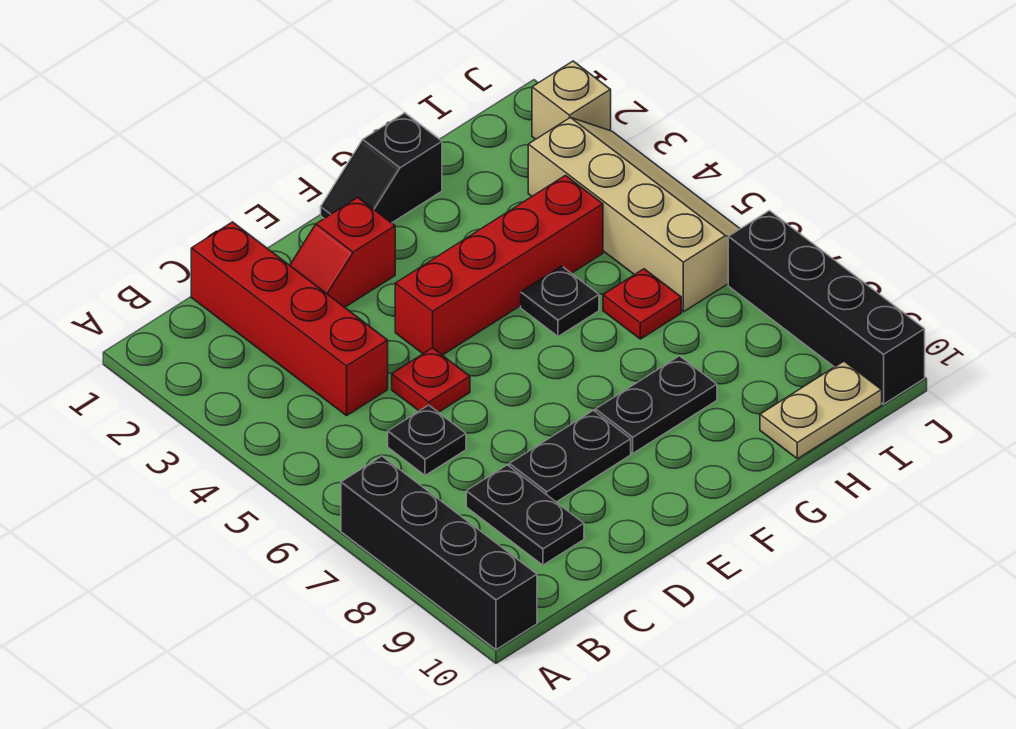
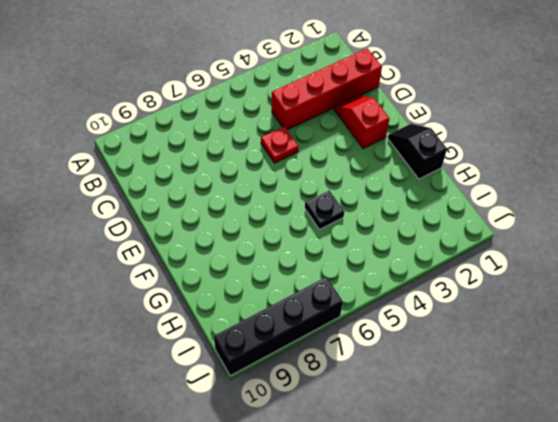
none -> black 1x4 brick [341,456,537,650]
none -> black 1x1 plate [388,405,466,475]
none -> black 1x2 plate [466,465,584,565]

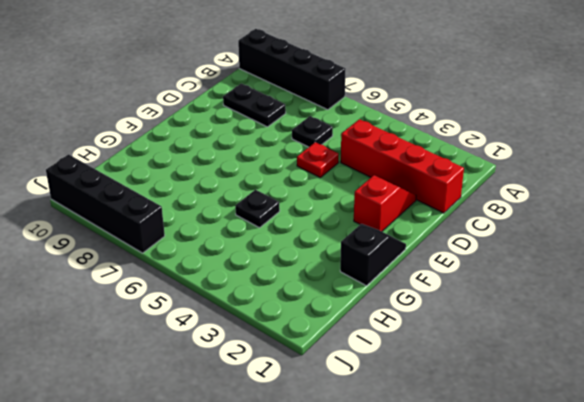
none -> black 1x2 plate [509,410,631,502]
none -> red 1x4 brick [395,176,603,355]
none -> black 1x2 plate [595,356,717,453]

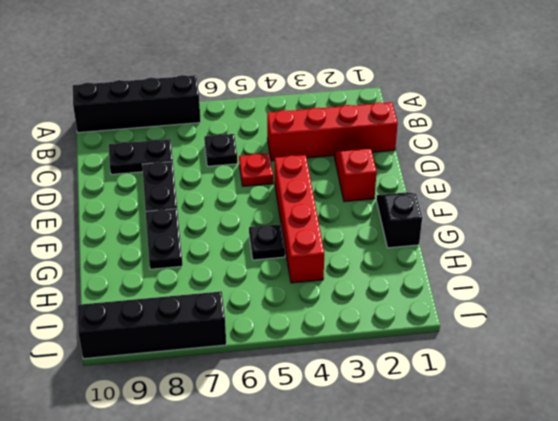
none -> red 1x1 plate [603,269,681,339]
none -> tan 1x2 plate [760,361,882,459]
none -> tan 2x4 slope [528,118,740,312]

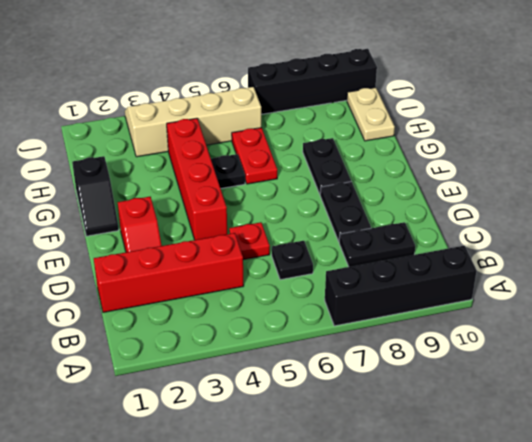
red 1x2 plate [232,128,277,184] -> red 1x1 plate [603,269,681,339]
none -> tan 1x1 brick [532,61,611,139]

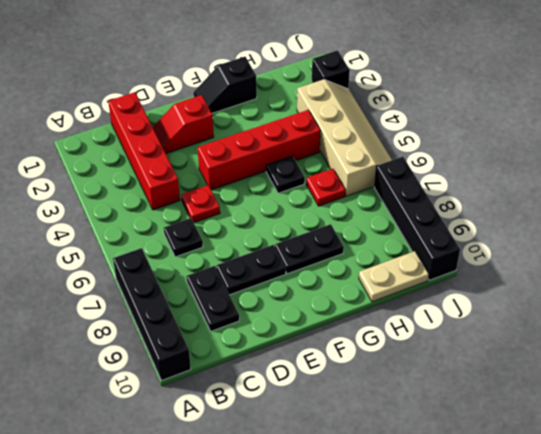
black 1x1 brick [312,50,350,89] -> tan 1x1 brick [532,61,611,139]

